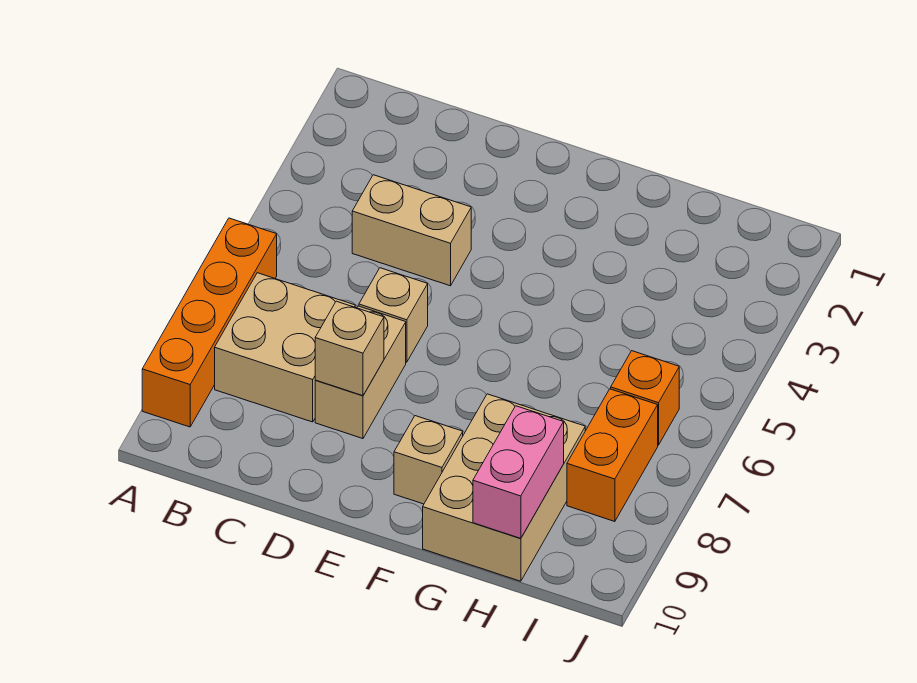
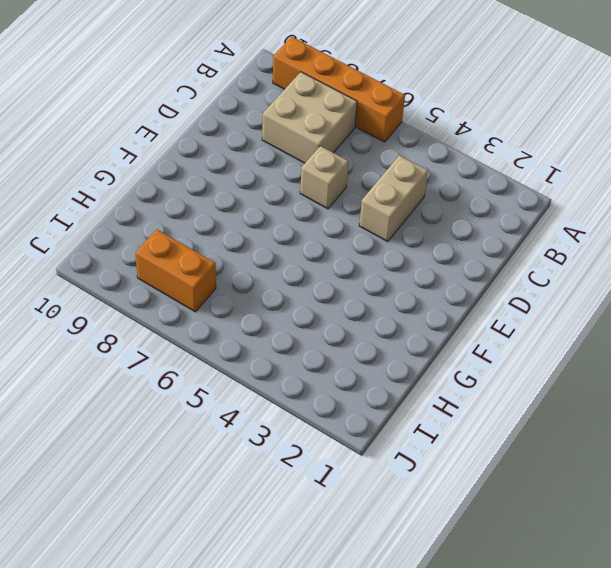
none -> tan 1x2 brick [315,306,406,439]
none -> tan 1x1 brick [394,416,463,504]

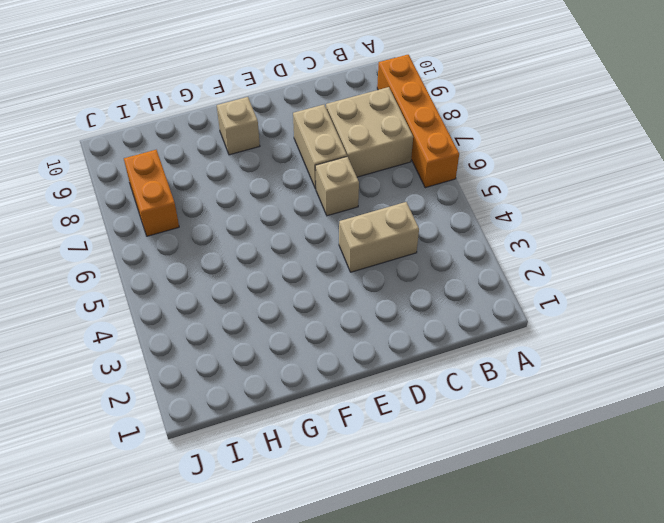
none -> tan 2x3 brick [423,394,585,581]
none -> orange 1x1 brick [611,351,679,445]

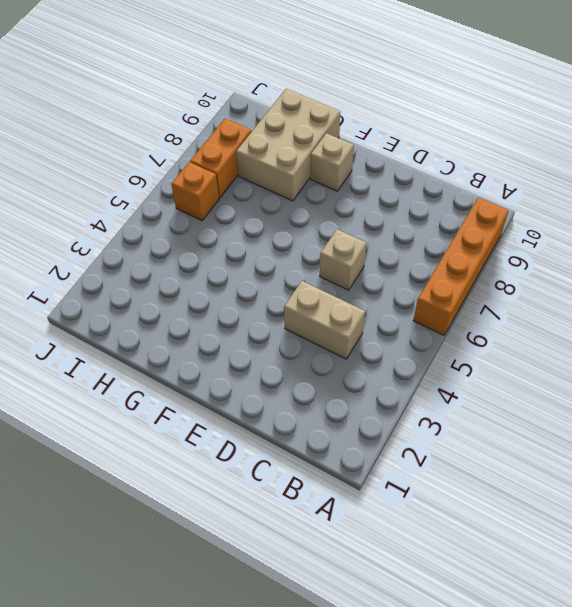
none -> tan 2x2 brick [215,273,355,422]
none -> tan 1x2 brick [315,306,406,439]

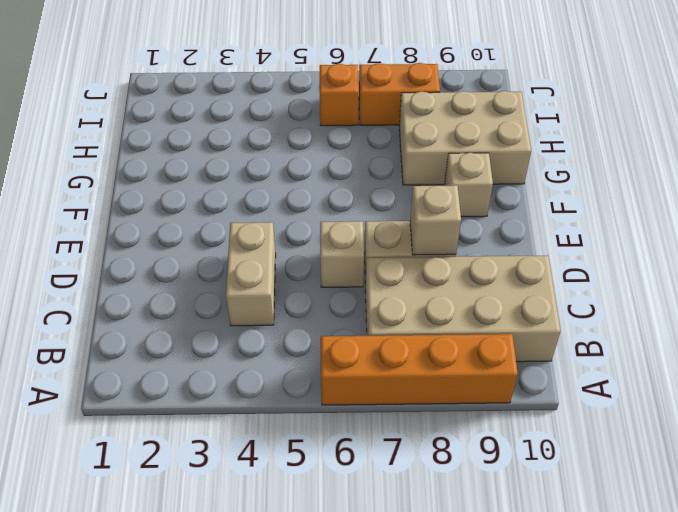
tan 2x4 brick [365,255,561,362] -> tan 2x2 brick [215,273,355,422]
none -> pink 1x2 brick [473,406,564,538]

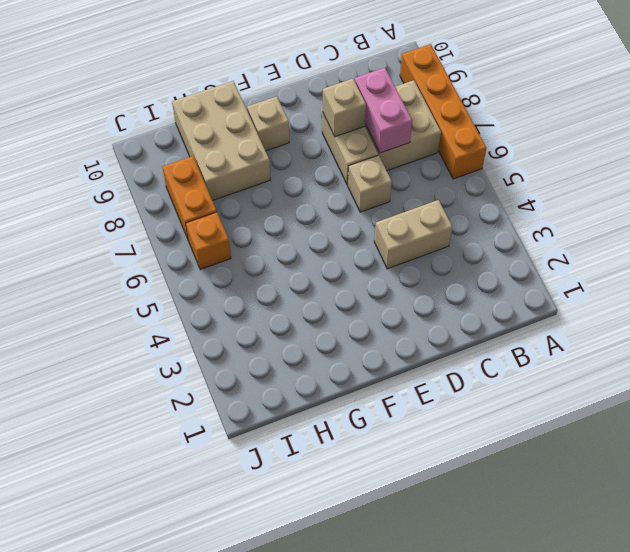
pink 1x2 brick [355,68,412,153] -> pink 1x2 brick moved to [473,406,564,538]

